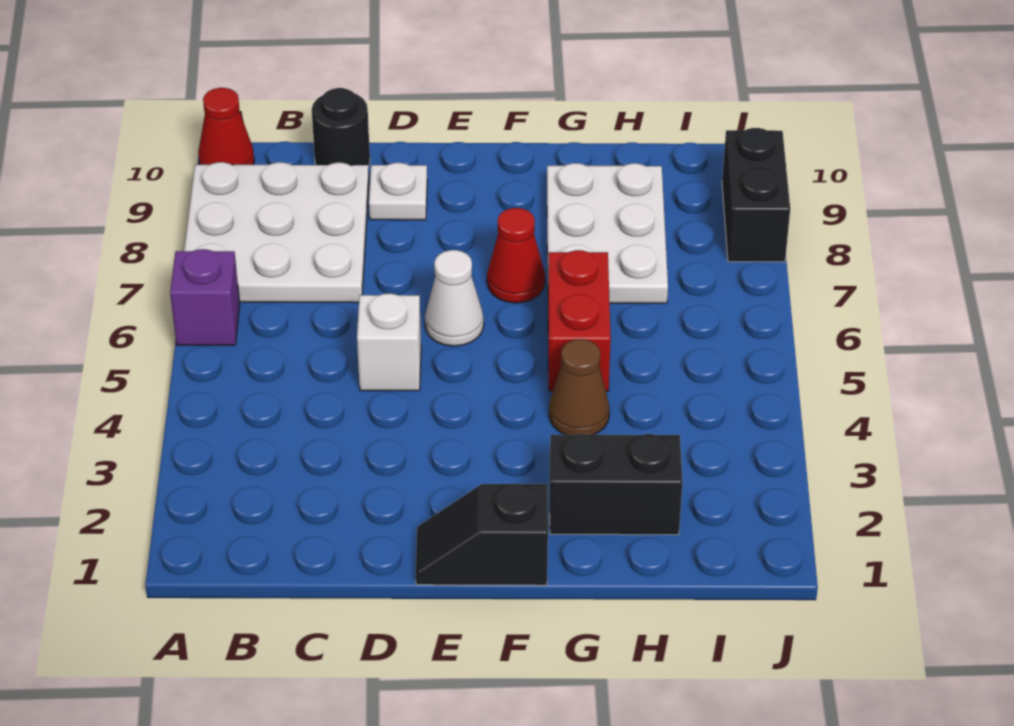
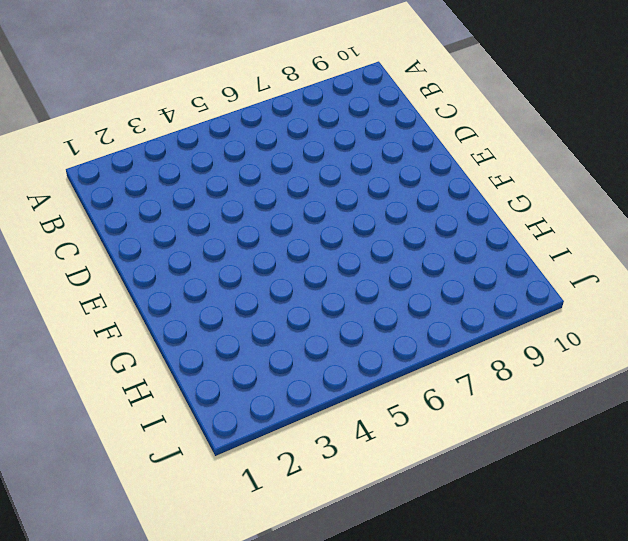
none -> purple 1x1 brick [170,249,240,345]
none -> white 3x3 plate [184,162,369,303]
none -> red 1x1 cone [198,88,254,165]

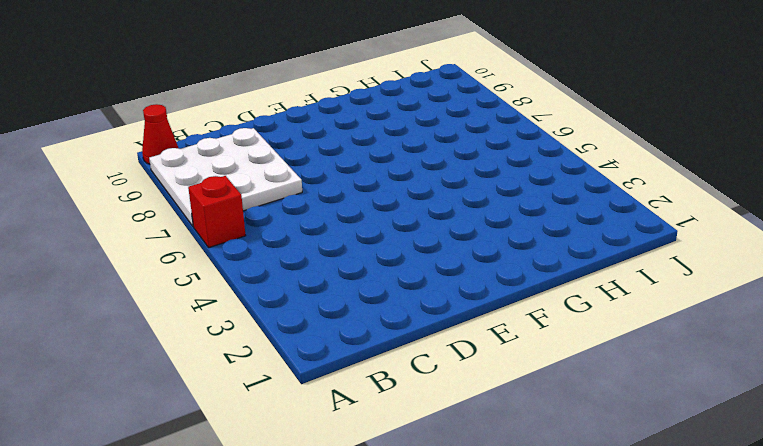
red 1x1 brick [188,176,246,248] -> purple 1x1 brick [170,249,240,345]
none -> black 1x1 round brick [312,88,370,167]
none -> white 1x1 brick [357,294,421,391]
none -> white 1x1 plate [369,163,427,220]

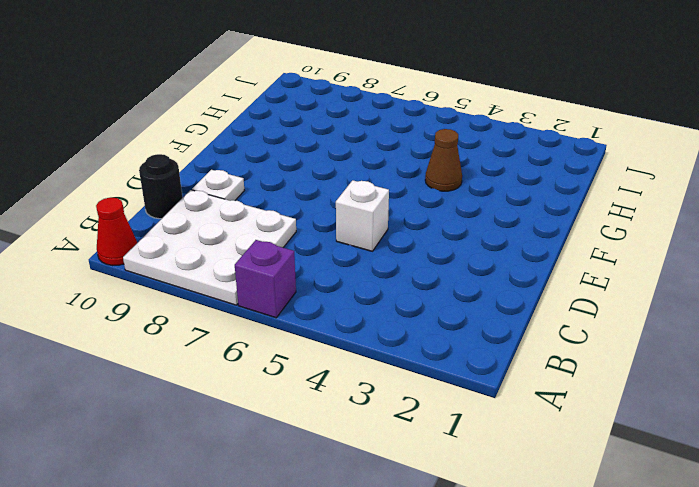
none -> black 1x2 slope [416,484,548,585]
none -> white 1x1 cone [425,250,484,346]
none -> red 1x1 cone [487,208,545,303]

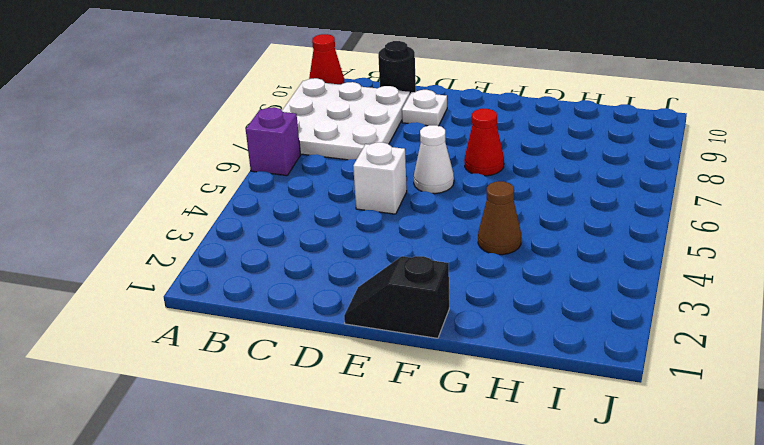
none -> black 1x2 brick [550,434,683,535]
none -> red 1x2 brick [548,250,611,391]
none -> white 2x3 plate [547,163,668,303]

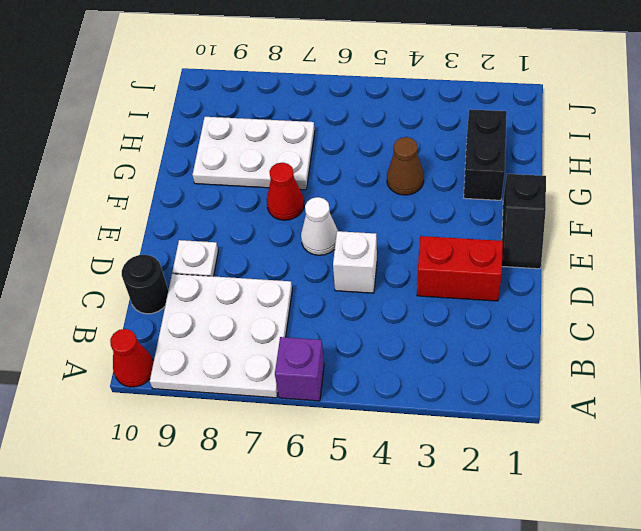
red 1x2 brick [417,236,503,301] -> red 1x2 brick moved to [548,250,611,391]
none -> black 1x2 brick [722,128,790,262]

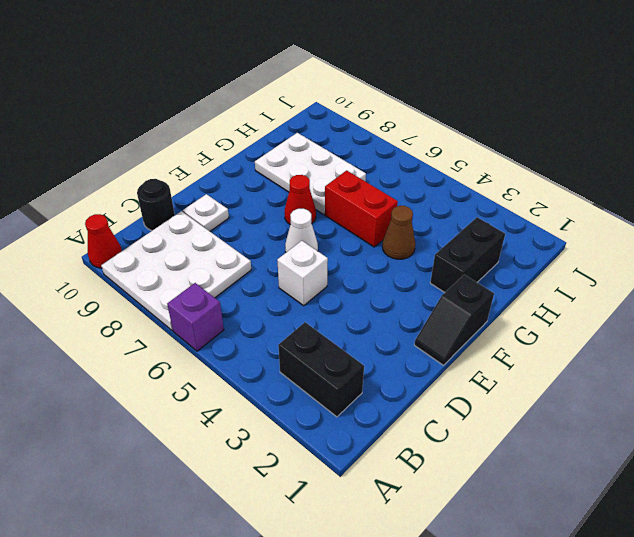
black 1x2 brick [278,322,364,417] -> black 1x2 brick moved to [722,128,790,262]

